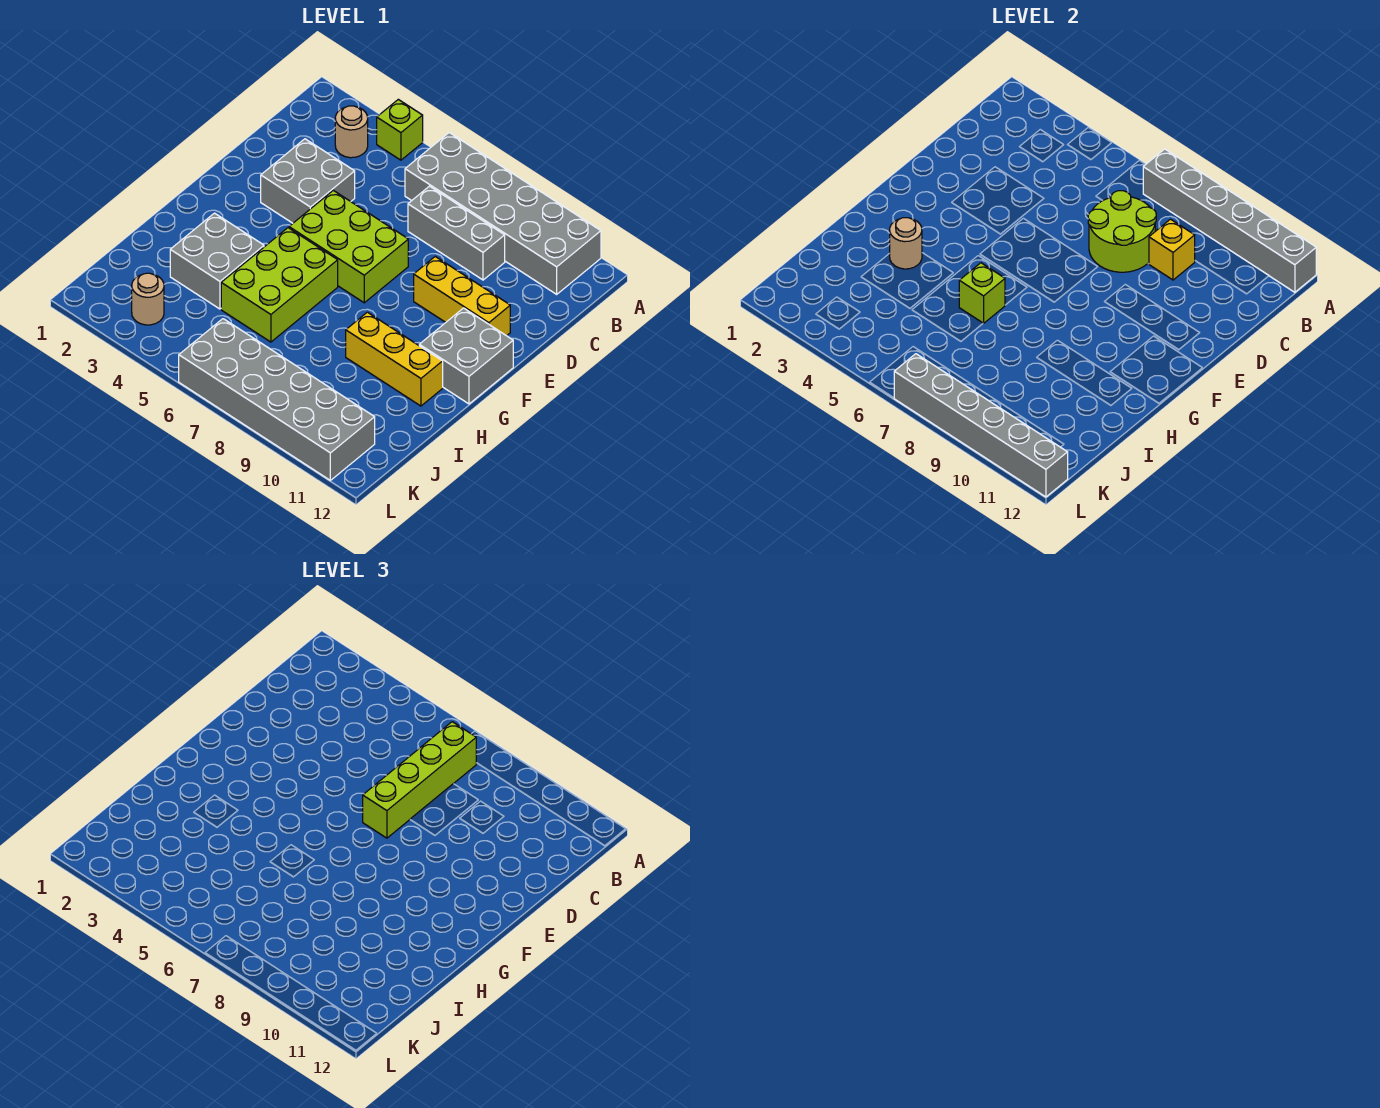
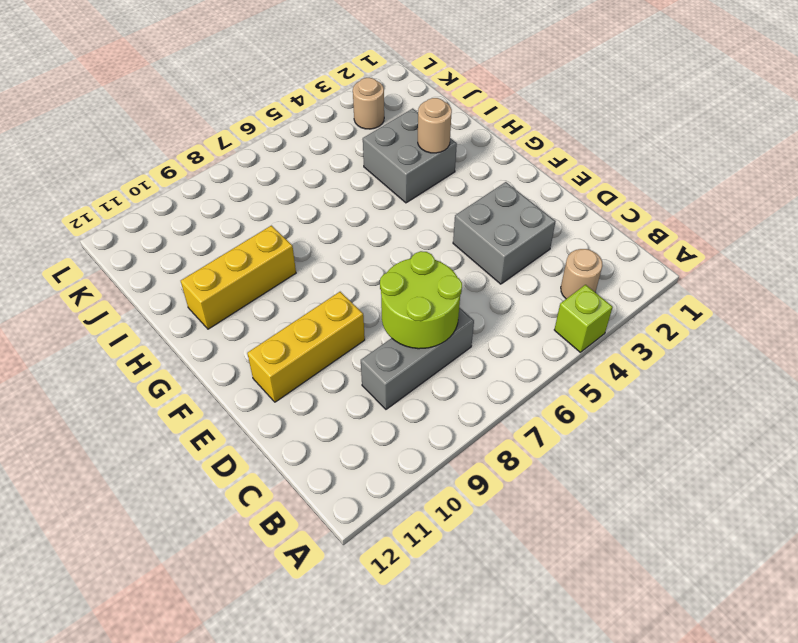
none -> grey 2x6 brick [405,133,601,294]
none -> lime 2x3 brick [289,190,408,303]
none -> grey 2x2 brick [419,308,513,404]

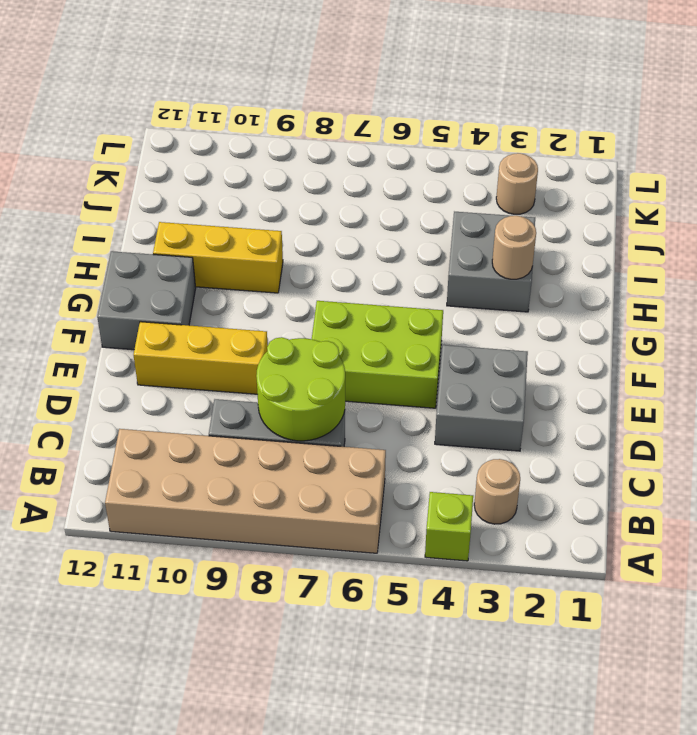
tan 2x6 brick [105,429,386,553] -> grey 2x6 brick [405,133,601,294]
none -> lime 2x3 brick [221,228,338,342]
none -> grey 2x6 brick [179,319,375,480]
none -> grey 1x6 brick [1143,149,1316,292]

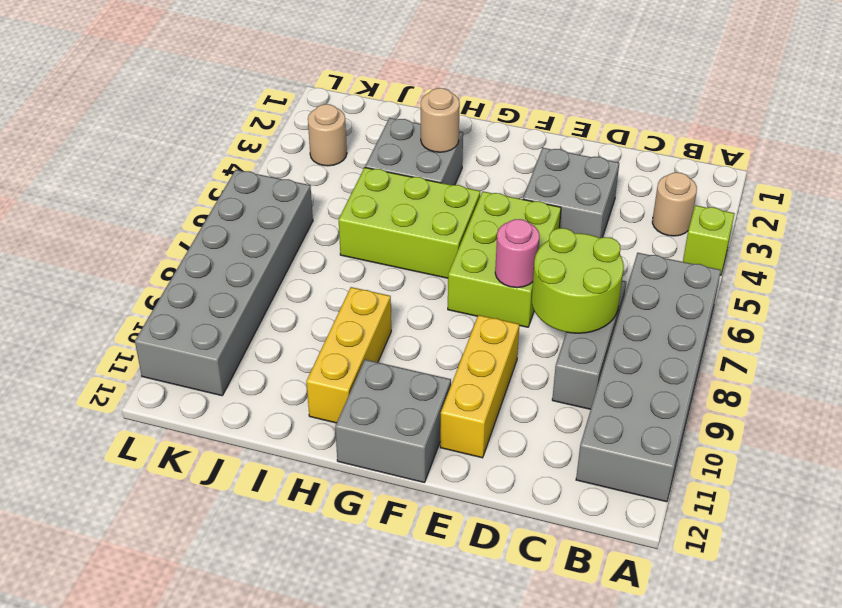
pink 1x1 round brick [495,219,540,288] -> none
none -> grey 1x6 brick [1143,149,1316,292]
none -> yellow 1x1 brick [1149,219,1195,280]
none -> lime 1x1 brick [959,263,1005,323]

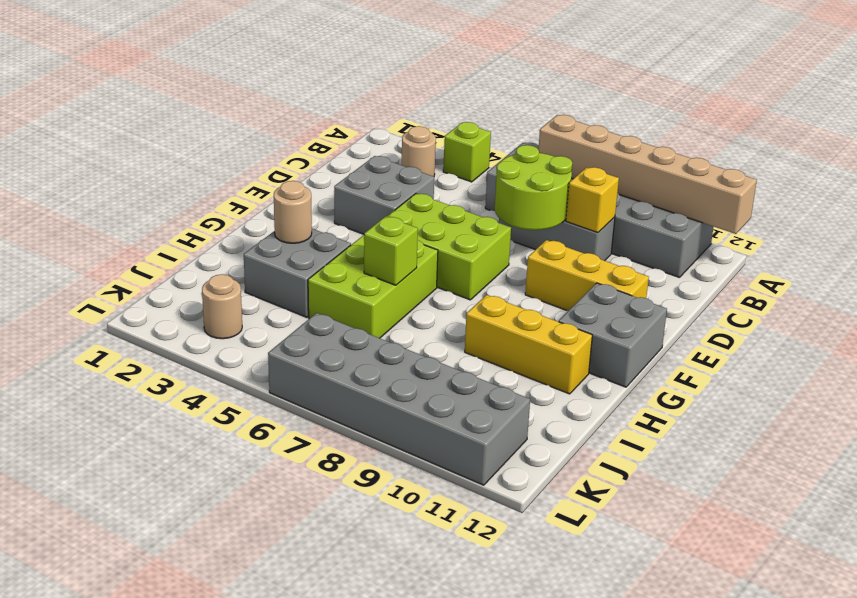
tan 1x6 brick [538,115,757,234] -> grey 1x6 brick [1143,149,1316,292]
none -> grey 1x6 brick [894,354,1068,497]
none -> lime 1x4 brick [363,722,476,838]

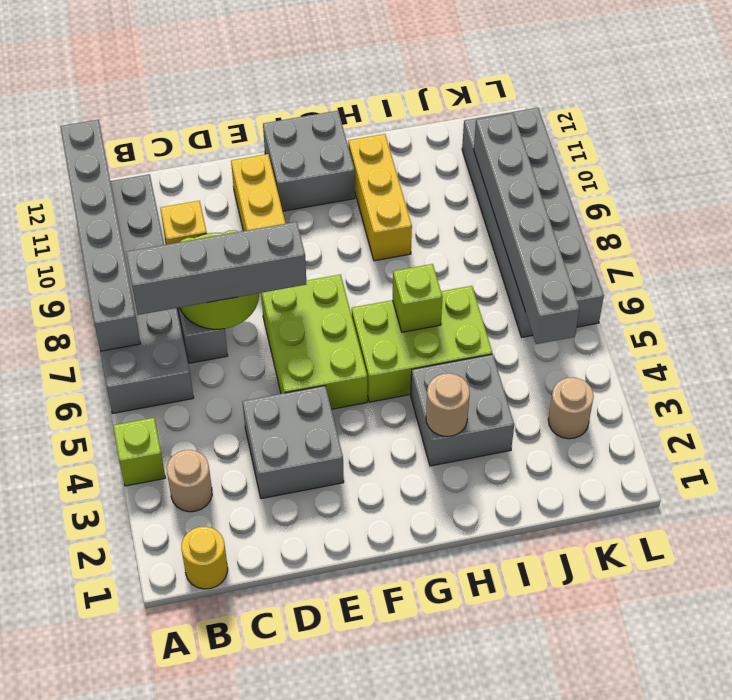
yellow 1x1 round brick [181,526,228,589] -> none
grey 1x4 brick [126,222,306,315] -> lime 1x4 brick [363,722,476,838]
grey 1x6 brick [474,113,580,344] -> grey 1x6 brick moved to [894,354,1068,497]

